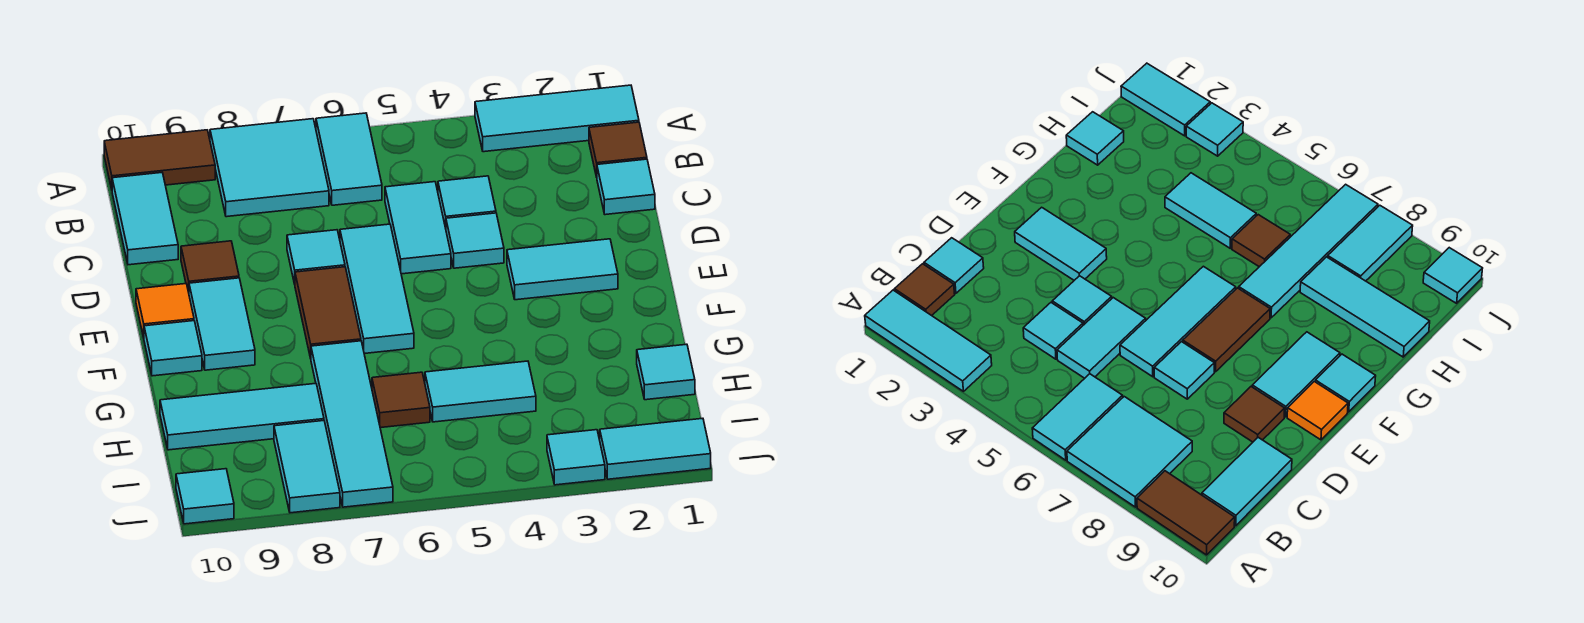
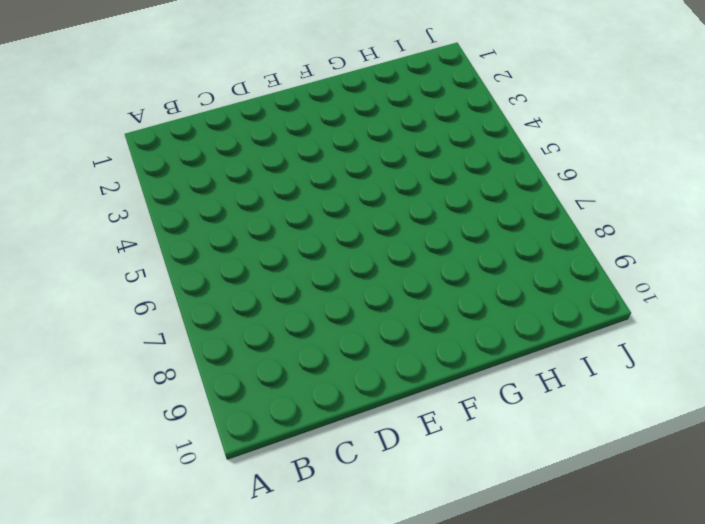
none -> cyan 1x3 tile [475,85,639,152]
none -> cyan 1x2 tile [316,113,382,205]
none -> cyan 2x2 tile [210,119,329,217]

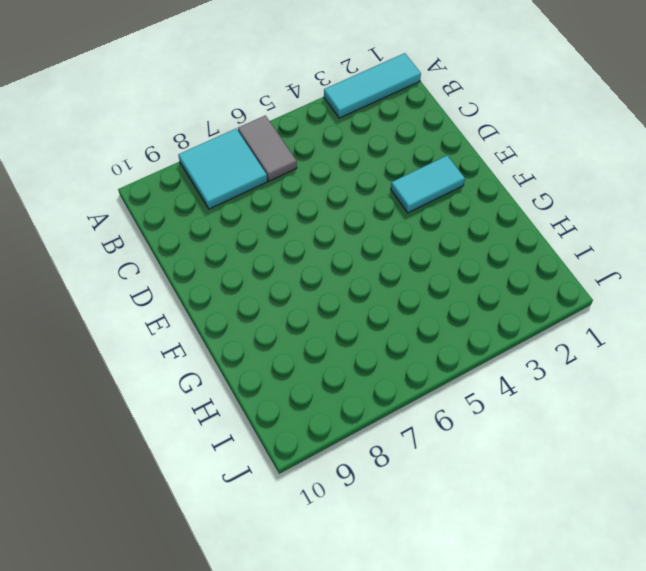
grey 1x2 tile [238,115,297,181] -> cyan 1x2 tile [316,113,382,205]
none -> brown 1x2 tile [104,130,215,189]
none -> brown 1x1 tile [589,122,647,177]
none -> cyan 1x2 tile [112,173,178,265]

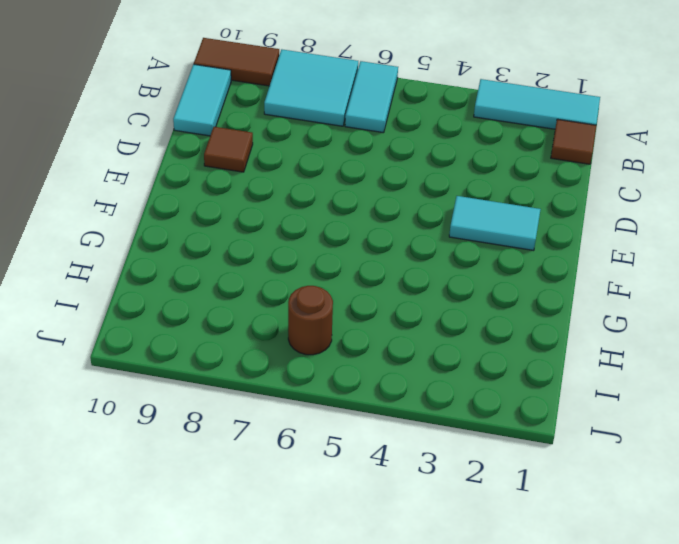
brown 1x1 round brick [288,286,333,355] -> none
none -> cyan 1x1 tile [597,159,655,215]
none -> cyan 1x1 tile [438,176,496,228]
none -> cyan 1x2 tile [385,182,451,274]

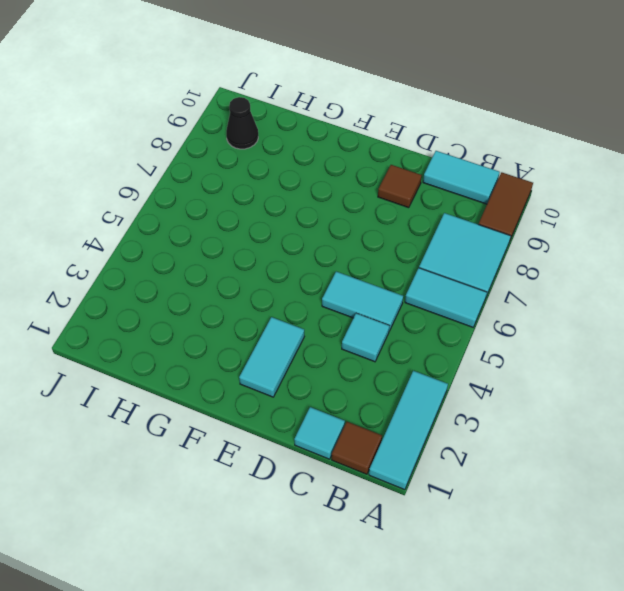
black 1x1 cone [226,97,258,149] -> none
none -> cyan 1x1 tile [446,213,504,268]
none -> cyan 1x3 tile [340,224,414,354]
none -> cyan 1x1 tile [287,230,345,284]

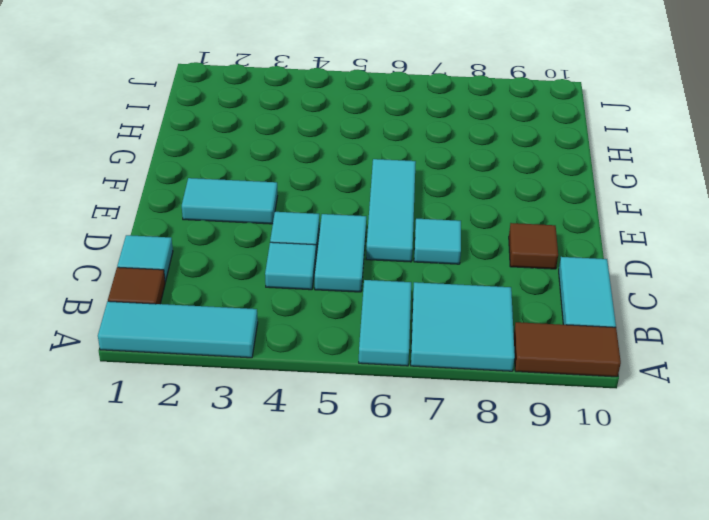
none -> brown 1x2 tile [295,267,361,358]
none -> cyan 1x2 tile [189,278,255,370]
none -> orange 1x1 tile [136,284,194,338]

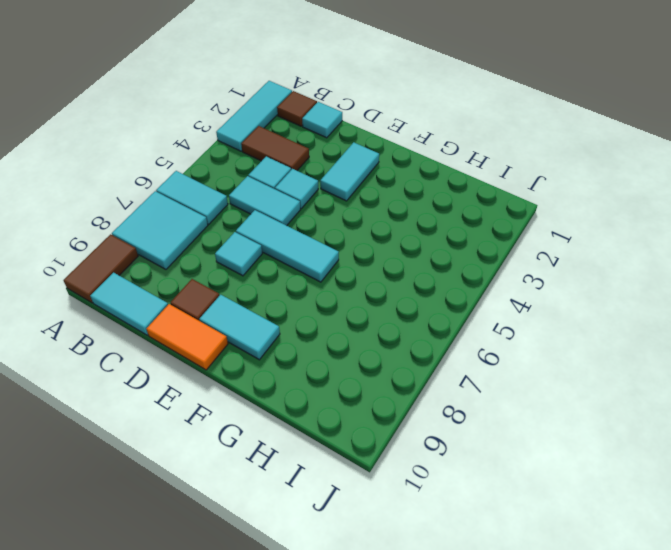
brown 1x2 tile [241,126,309,170] -> brown 1x2 tile moved to [295,267,361,358]
orange 1x2 tile [146,304,228,370] -> orange 1x1 tile [136,284,194,338]
none -> cyan 1x1 tile [144,321,202,376]
none -> cyan 1x4 tile [311,341,393,507]
none -> cyan 1x1 tile [637,344,695,400]

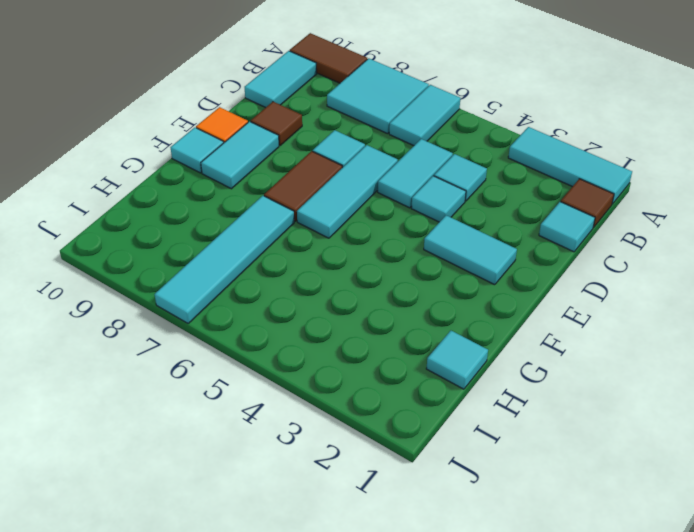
none -> cyan 1x2 tile [425,361,536,422]
none -> brown 1x1 tile [372,372,430,428]
none -> cyan 1x3 tile [160,384,324,450]

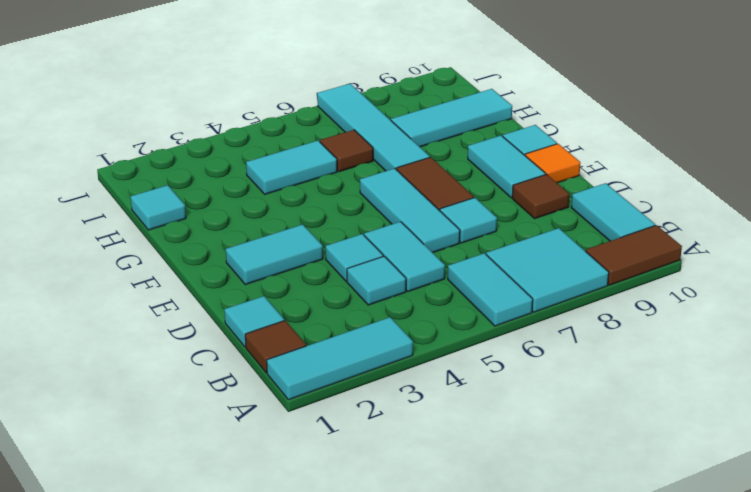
none -> cyan 1x2 tile [274,421,340,513]
none -> cyan 1x2 tile [600,418,711,479]
none -> cyan 1x1 tile [547,430,605,485]

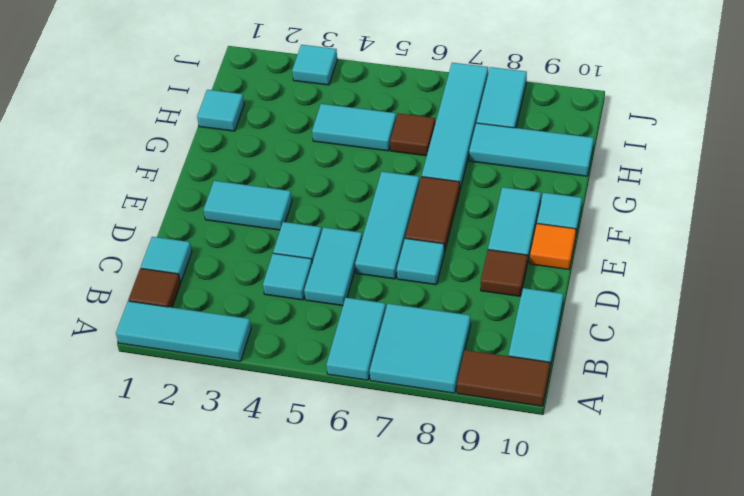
none -> cyan 1x2 tile [600,418,711,479]
none -> cyan 1x1 tile [176,469,234,524]

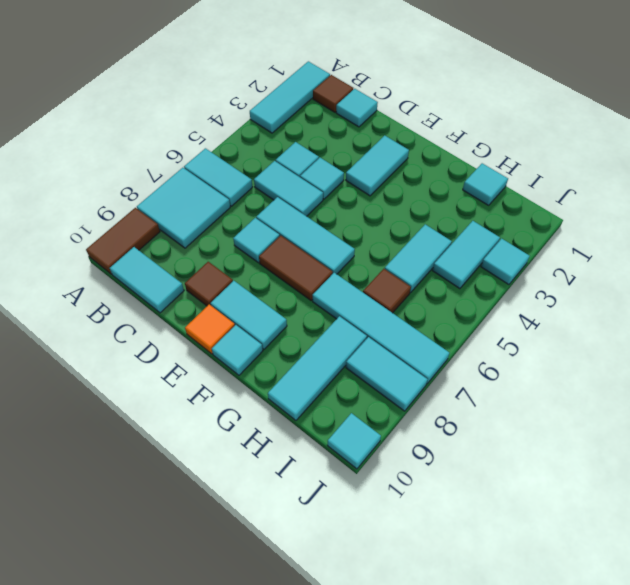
cyan 1x2 tile [433,221,500,289] -> cyan 1x2 tile moved to [600,418,711,479]

